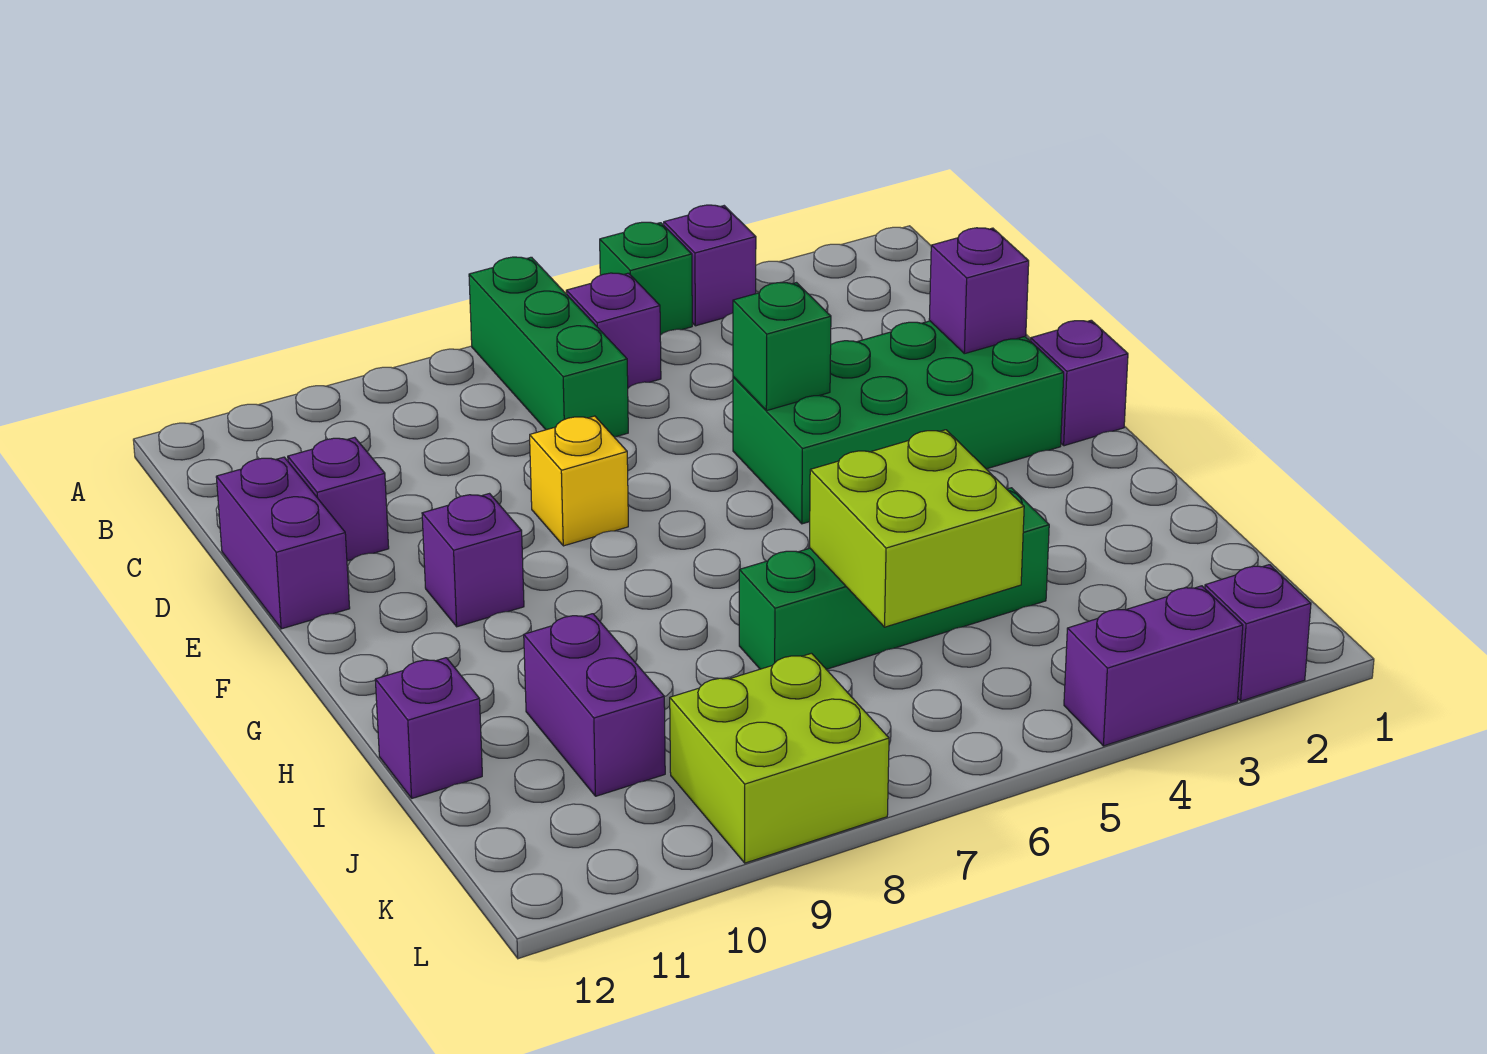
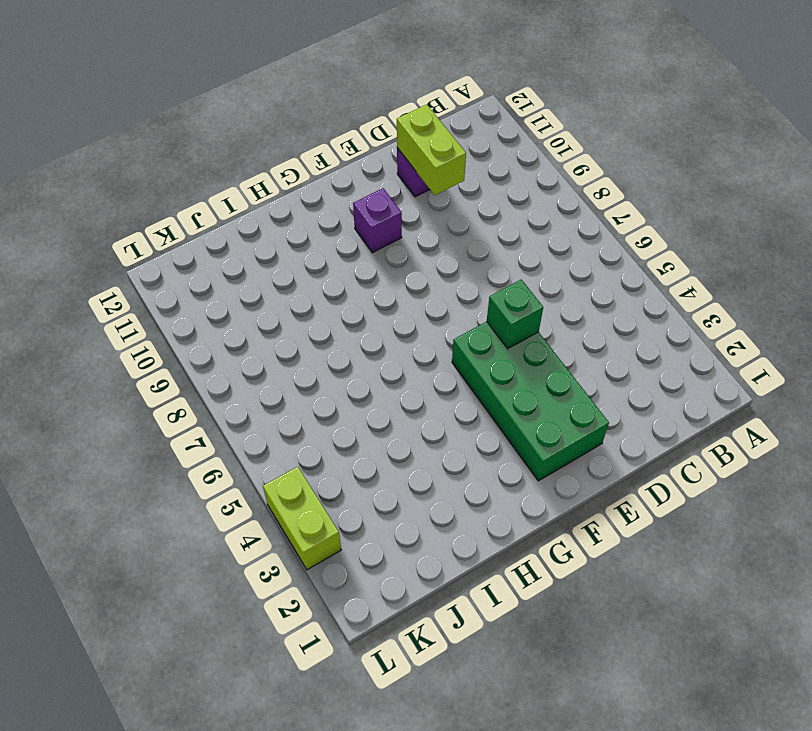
lime 1x2 brick [397,104,466,195] -> none
lime 1x2 brick [263,467,341,570] -> purple 1x2 brick [1064,586,1243,746]
none -> purple 1x1 brick [664,205,756,326]
none -> green 1x1 brick [600,222,692,335]
none -> green 1x3 brick [469,257,628,437]

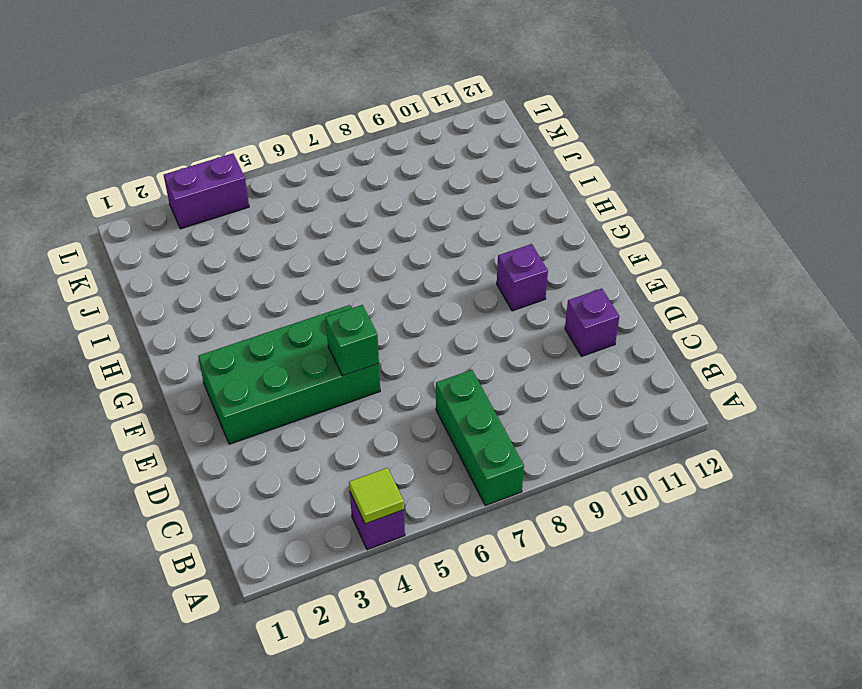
lime 1x1 tile [349,468,404,524] -> none
none -> green 1x1 brick [600,222,692,335]
none -> purple 1x1 brick [566,273,661,388]
none -> purple 1x2 brick [216,457,350,629]

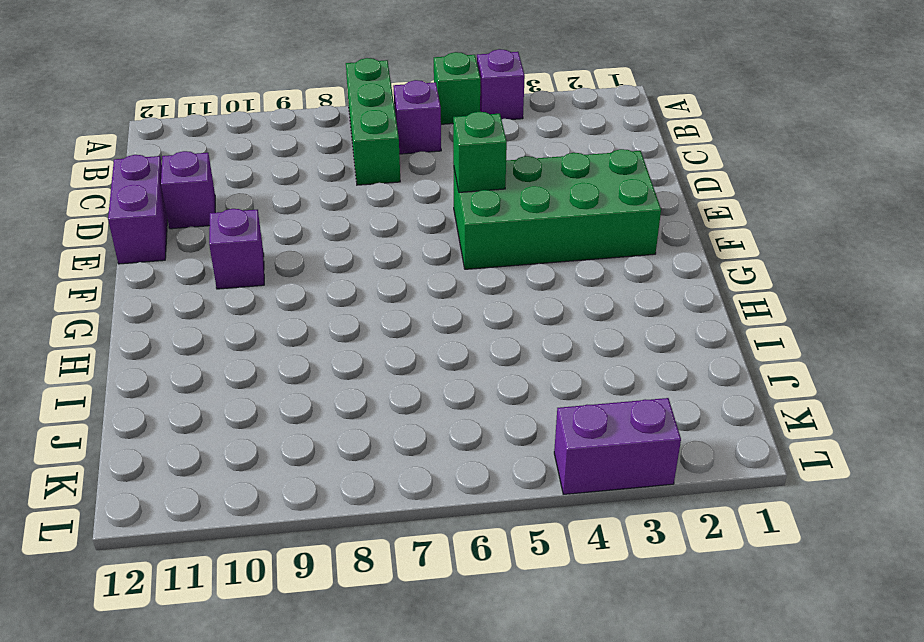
none -> yellow 1x1 brick [530,416,628,546]
none -> purple 1x1 brick [1031,320,1128,446]
none -> green 1x4 brick [739,488,1049,669]

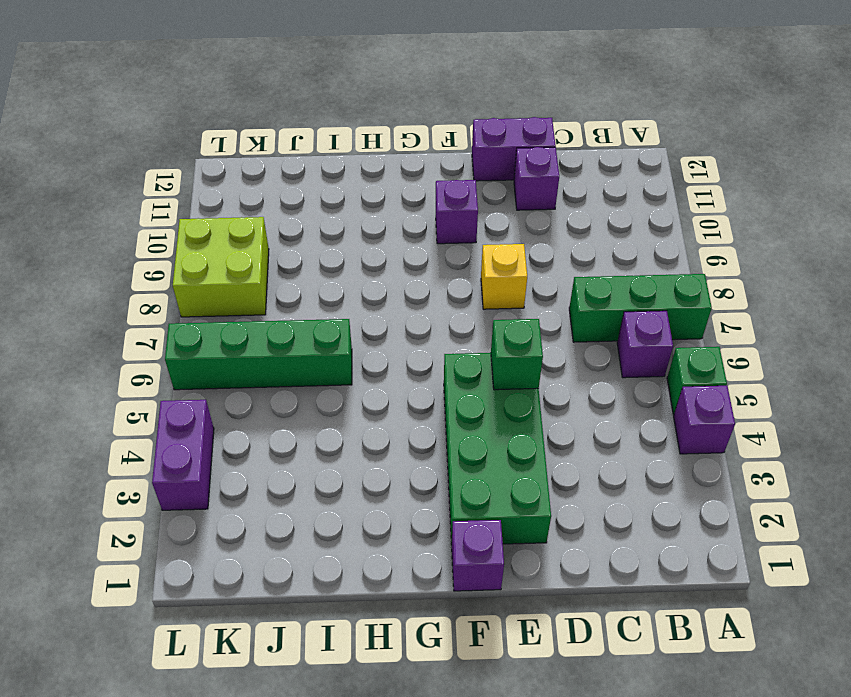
green 1x4 brick [165,319,352,390] -> green 1x4 brick turned to [739,488,1049,669]
none -> purple 1x2 brick [524,614,665,796]
none -> purple 1x1 brick [375,658,482,798]
none -> purple 1x1 brick [1205,565,1311,701]

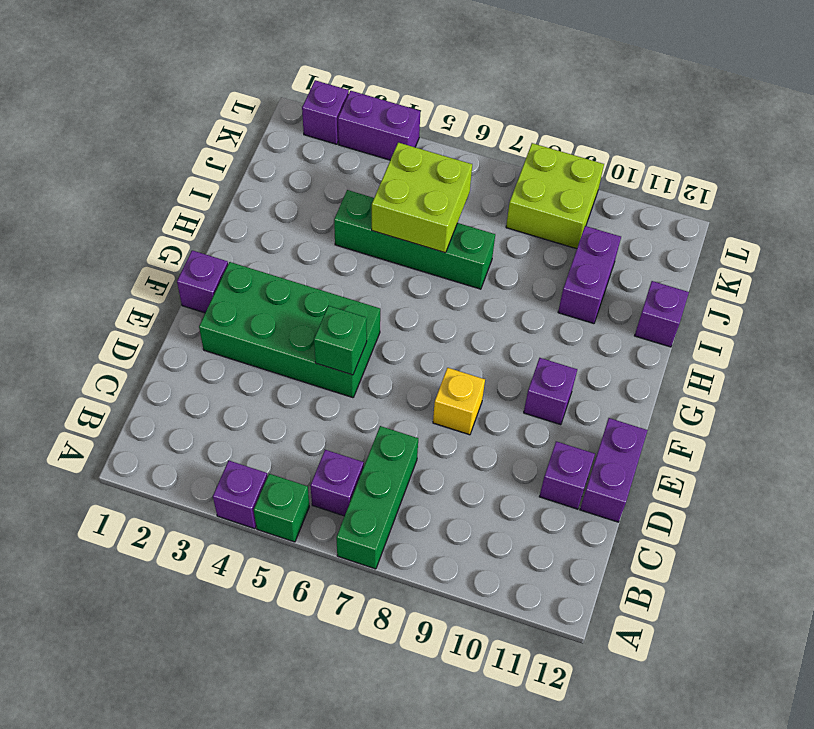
none -> purple 1x1 brick [929,228,1029,354]

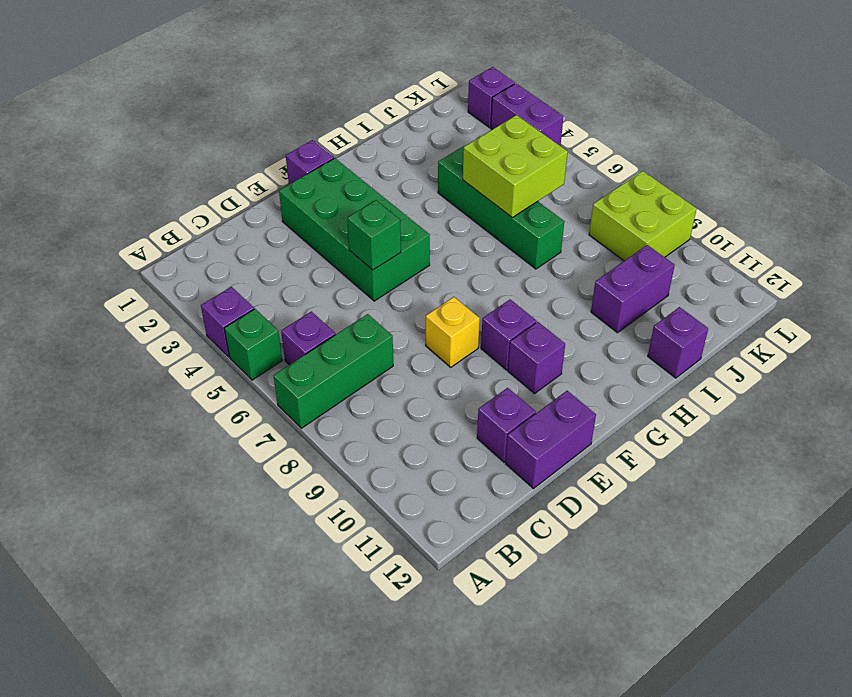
purple 1x1 brick [481,300,537,370] -> purple 1x1 brick moved to [929,228,1029,354]

